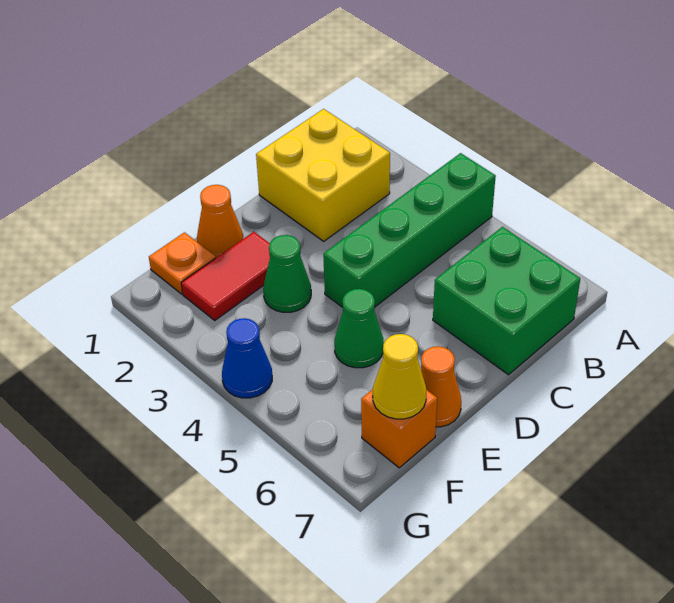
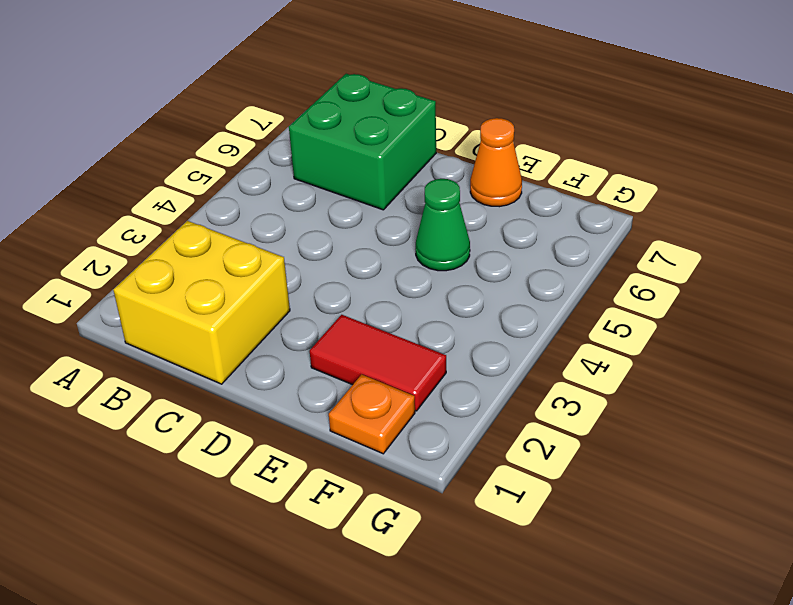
none -> green 1x4 brick [323,153,496,307]
none -> orange 1x1 cone [197,185,243,258]
none -> green 1x1 cone [263,235,311,312]

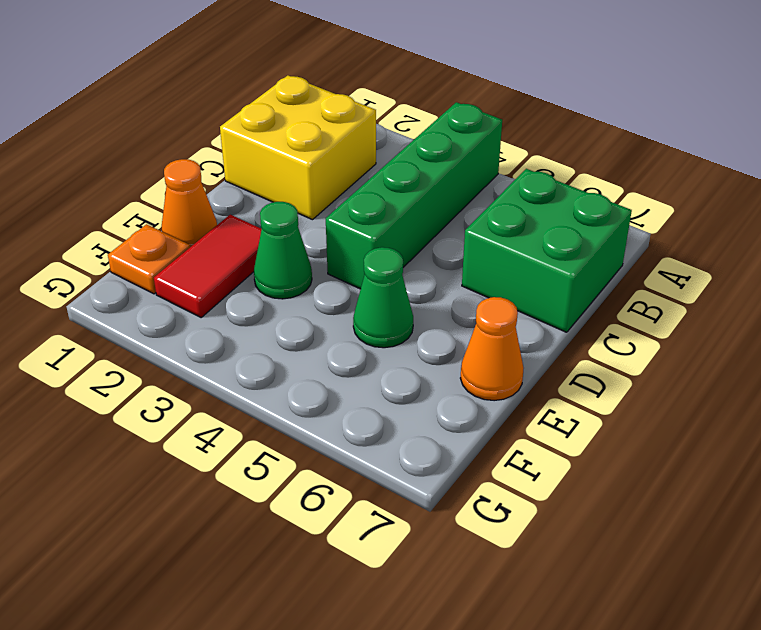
none -> orange 1x1 brick [361,389,437,468]
none -> blue 1x1 cone [222,318,272,398]
none -> yellow 1x1 cone [373,334,426,419]

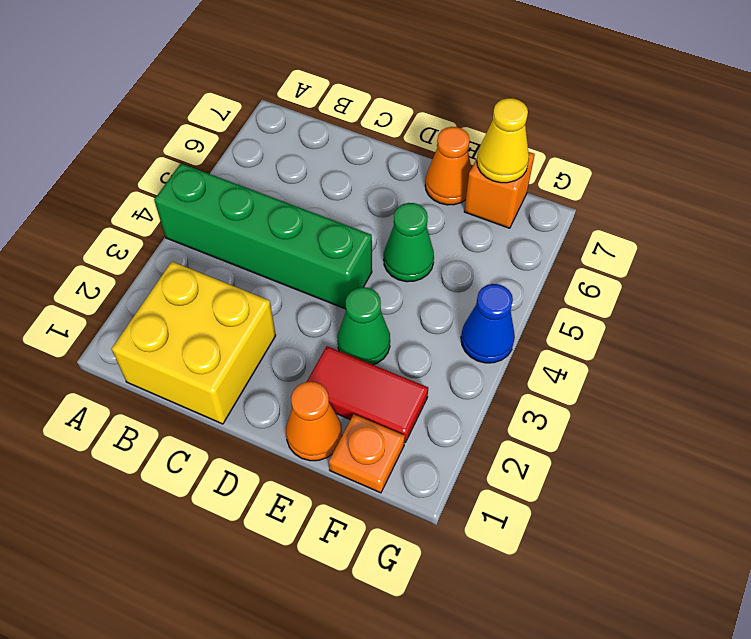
none -> green 2x2 brick [433,227,580,375]

